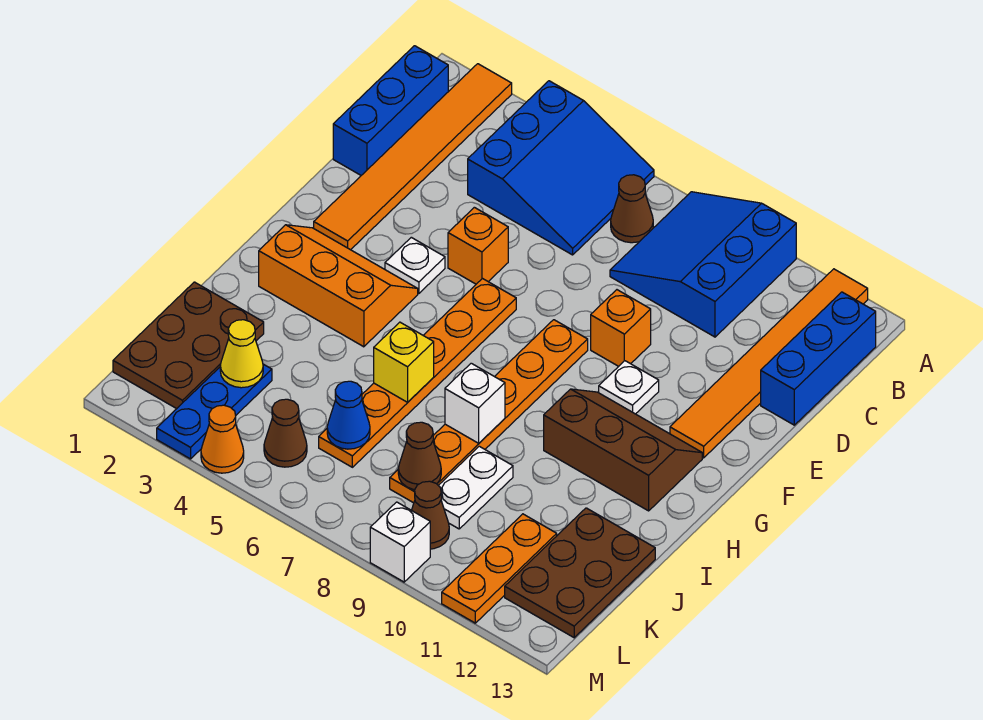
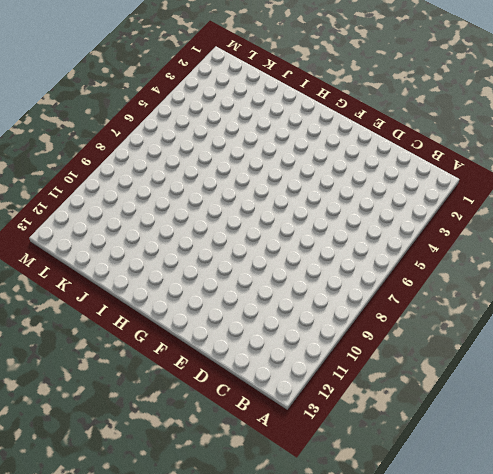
none -> orange 1x6 tile [314,64,512,250]
none -> blue 3x3 slope [468,81,654,255]
none -> blue 3x3 slope [610,192,796,337]

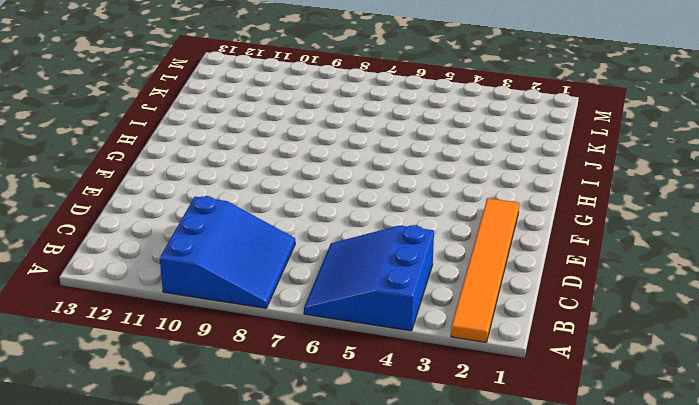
none -> orange 1x6 tile [670,269,868,458]
none -> blue 1x3 brick [333,46,448,175]
none -> brown 1x1 cone [611,175,653,243]

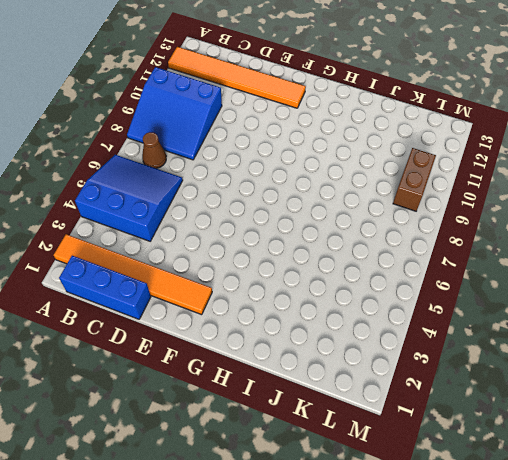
brown 1x2 brick [393,148,436,211] -> brown 1x1 cone [412,481,449,549]
none -> blue 1x3 brick [761,292,876,425]
none -> orange 1x1 brick [448,207,508,284]
none -> orange 1x1 brick [591,290,651,366]

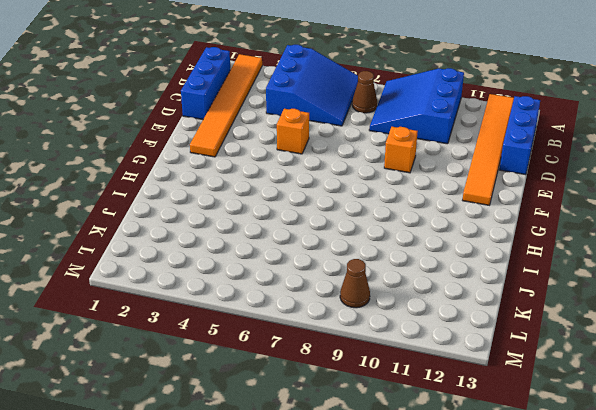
none -> white 1x1 plate [385,237,445,294]
none -> orange 1x6 plate [319,279,516,467]
none -> orange 1x6 plate [390,320,588,503]

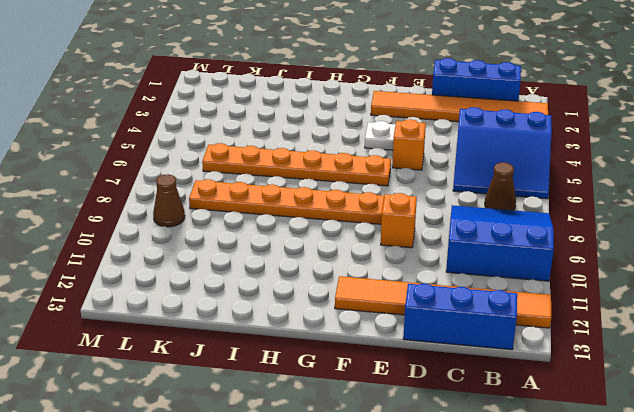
none -> white 1x1 plate [599,361,659,414]
none -> orange 2x3 slope [259,225,418,347]
none -> brown 2x3 slope [544,389,702,511]

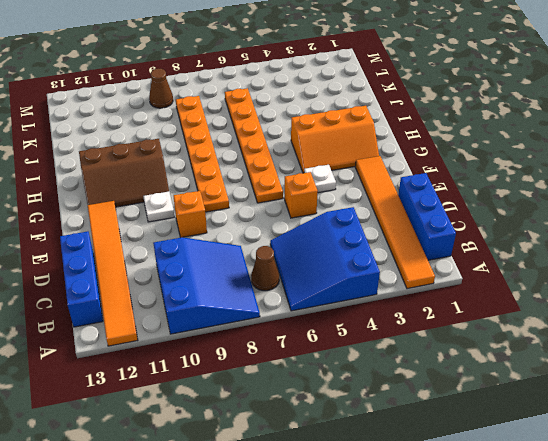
none -> brown 2x3 plate [113,282,264,409]
none -> white 1x2 plate [438,446,513,529]
none -> brown 2x3 plate [505,508,655,638]

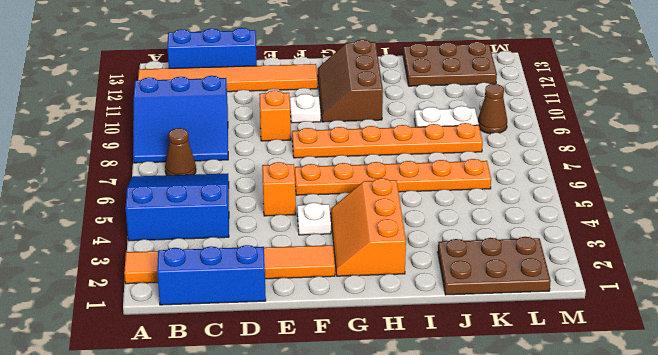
none -> blue 1x3 plate [157,364,272,459]
none -> orange 1x3 plate [442,514,557,623]
none -> brown 1x1 cone [264,399,307,467]

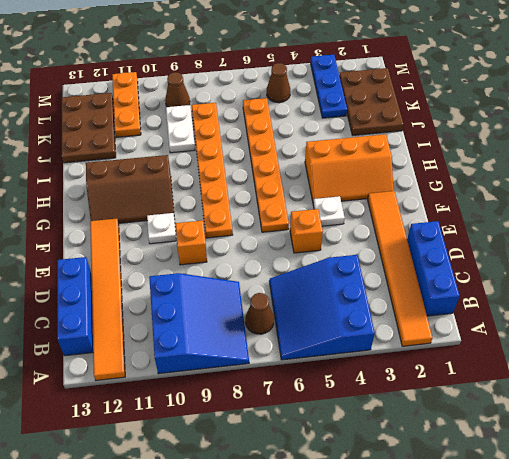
none -> orange 1x1 cone [201,405,244,473]
none -> white 1x1 brick [370,502,430,582]
none -> yellow 1x1 brick [374,322,434,402]

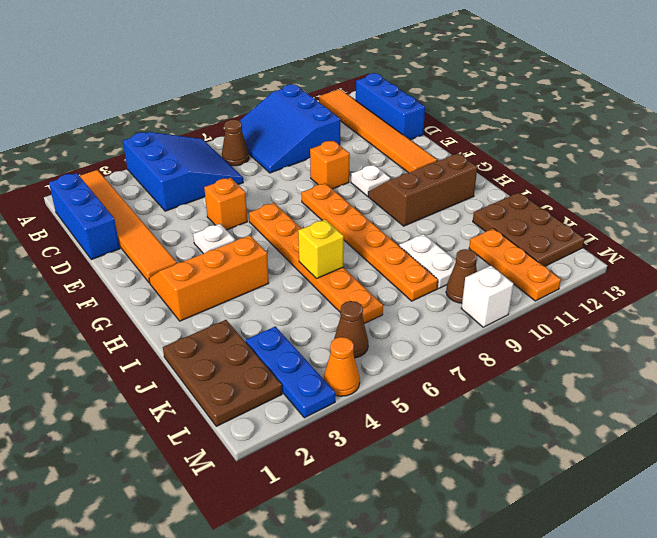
none -> white 1x1 brick [445,363,505,443]
none -> yellow 1x1 cone [220,320,263,388]
none -> blue 1x1 cone [327,381,370,449]

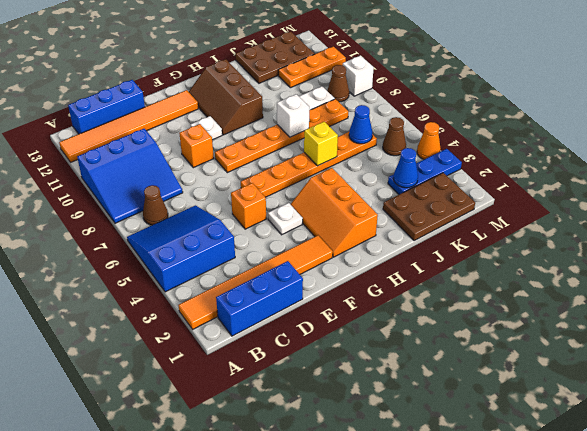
blue 1x1 cone [393,148,418,188] -> yellow 1x1 cone [220,320,263,388]
none -> brown 1x1 cone [398,422,441,490]

